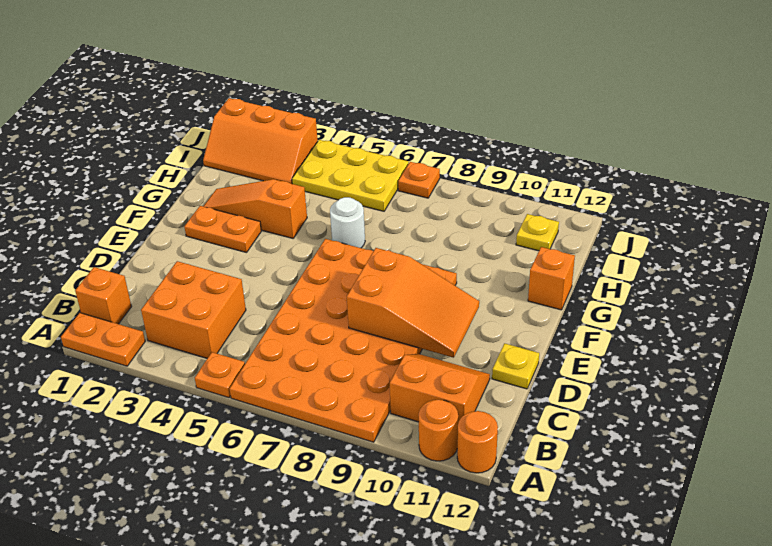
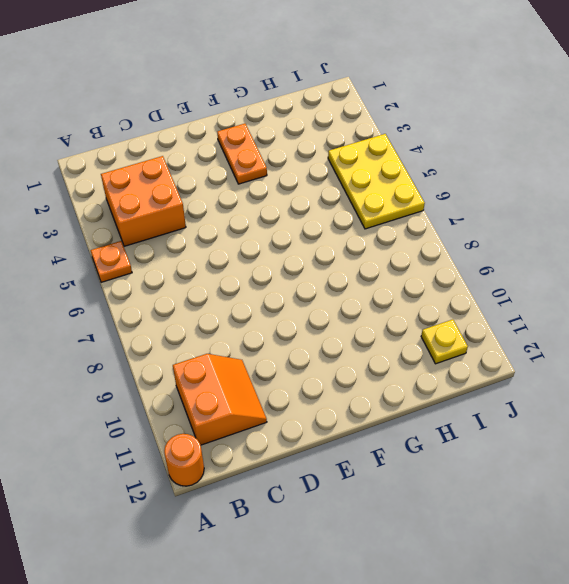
none -> orange 1x2 plate [61,313,145,366]
none -> orange 4x6 plate [230,239,457,442]
none -> orange 1x1 round brick [419,400,458,461]

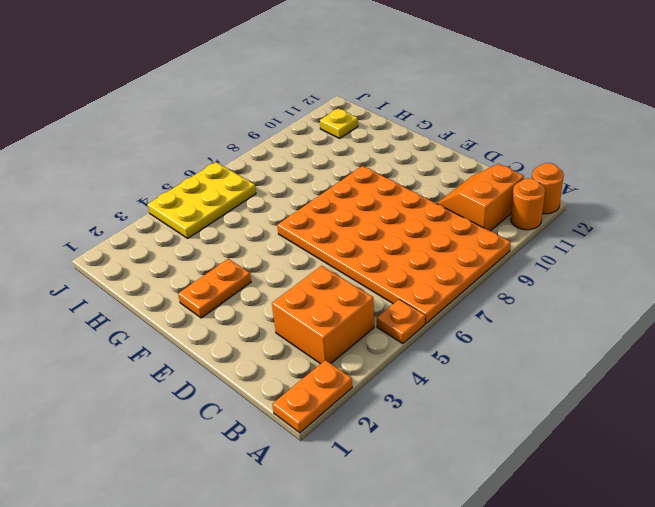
none -> orange 1x1 brick [75,267,131,324]
none -> yellow 1x1 plate [492,343,539,389]
none -> orange 1x3 slope [203,179,307,238]

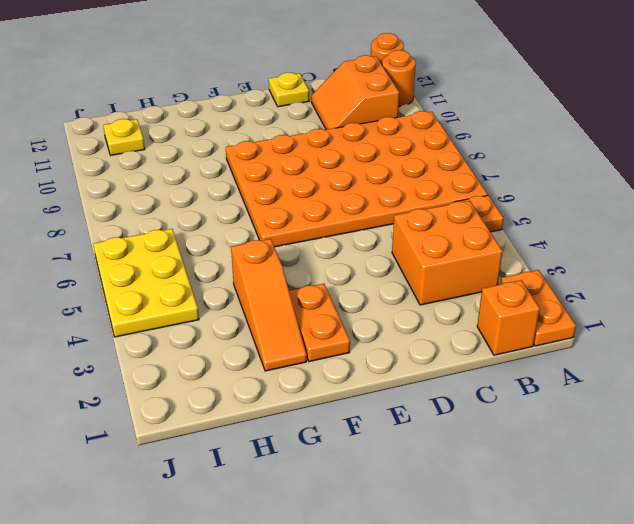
none -> white 1x1 round brick [330,197,365,248]
none -> orange 1x1 brick [528,247,575,310]
none -> orange 2x3 slope [203,98,318,184]

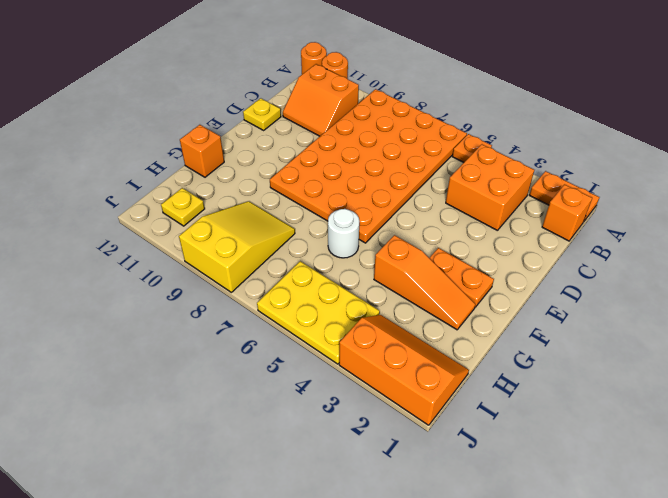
yellow 2x3 slope [179,201,295,292] -> none
none -> orange 1x1 plate [398,162,440,198]
none -> orange 2x3 slope [347,248,479,358]

